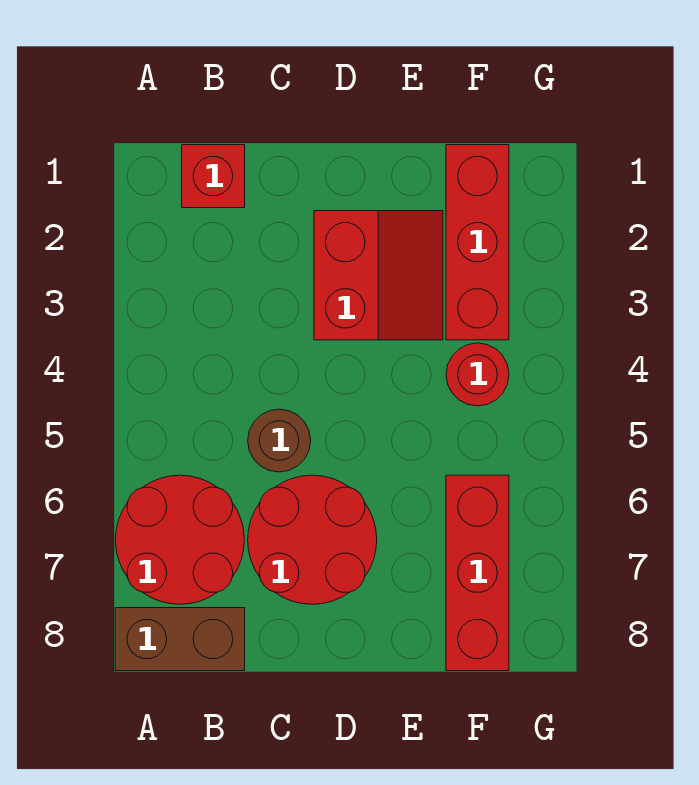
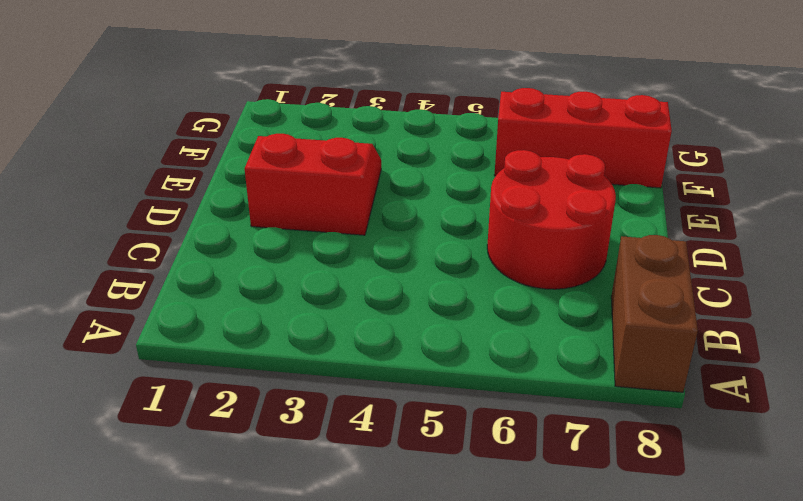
none -> red 2x2 round brick [115,475,244,604]
none -> red 1x1 brick [182,145,245,208]

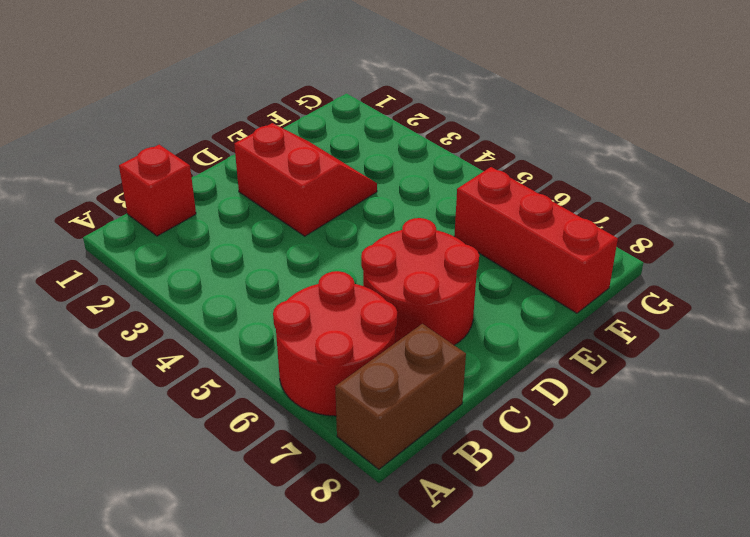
none -> brown 1x1 round brick [248,409,311,472]
none -> red 1x3 brick [446,145,509,340]

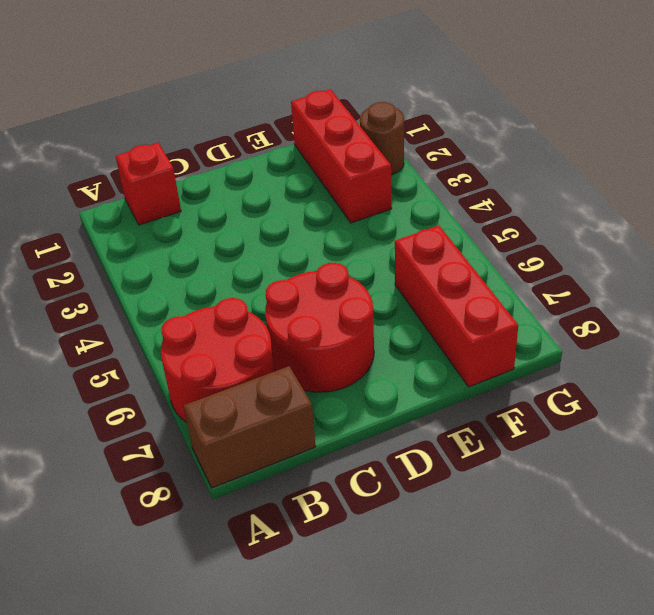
brown 1x1 round brick [360,102,404,175] -> brown 1x1 round brick moved to [248,409,311,472]
none -> red 2x2 slope [314,211,443,340]
none -> red 1x1 round brick [446,343,509,406]

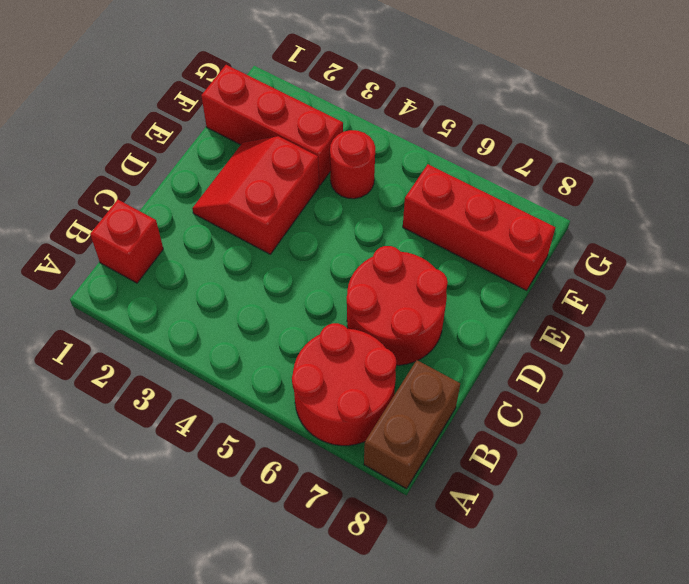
red 2x2 slope [192,136,319,254] -> red 2x2 slope turned to [314,211,443,340]
none -> brown 1x1 round brick [248,409,311,472]

